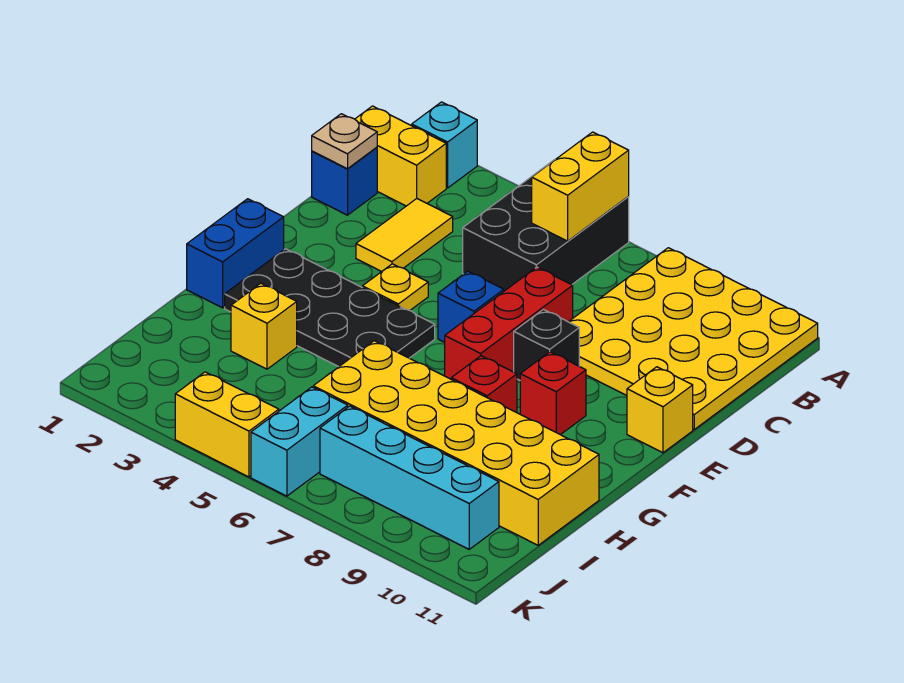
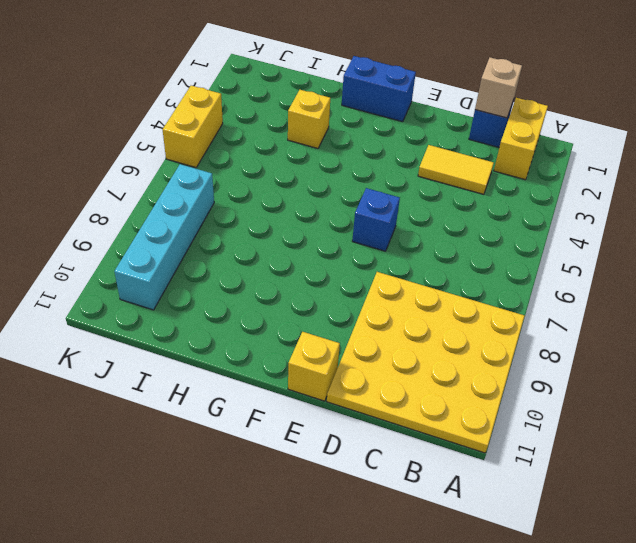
tan 1x1 brick [475,57,522,118] -> tan 1x1 plate [312,114,377,169]
none -> cyan 1x1 brick [412,102,477,188]
none -> black 2x3 brick [463,160,629,291]
none -> red 1x3 brick [445,267,573,379]

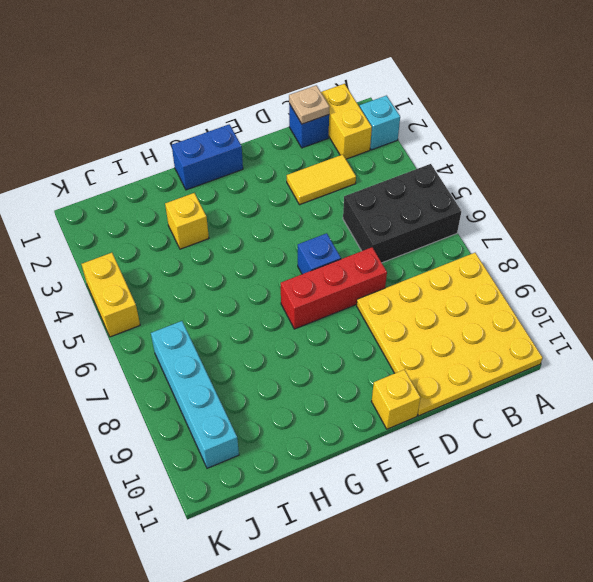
none -> yellow 1x1 plate [363,264,428,310]
none -> black 1x1 brick [514,309,579,380]
none -> black 2x4 plate [225,249,435,367]

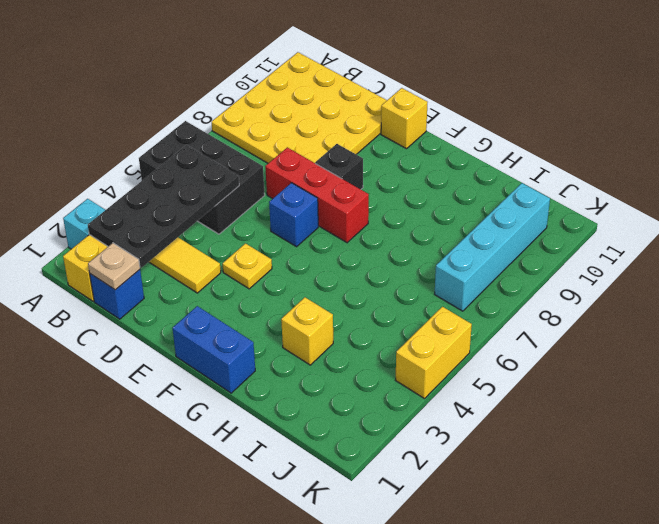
black 2x4 plate [88,145,239,268] -> black 2x4 plate moved to [225,249,435,367]
none -> red 1x1 brick [520,352,586,435]
none -> red 1x1 brick [451,356,517,413]
none -> yellow 2x6 brick [313,341,599,545]

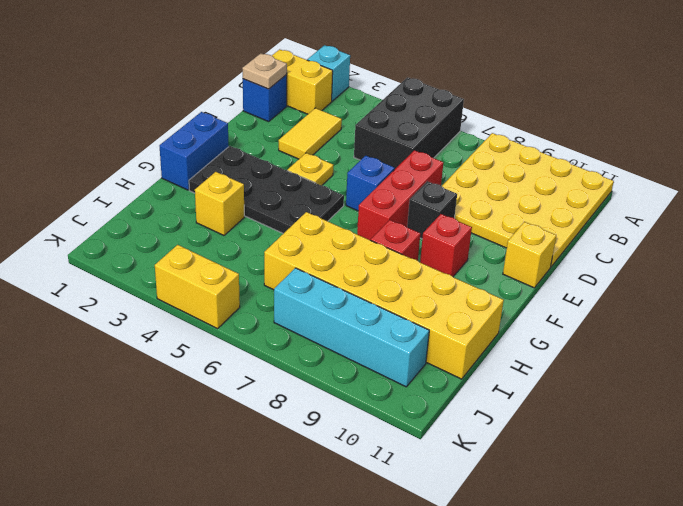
none -> cyan 1x2 brick [251,387,348,496]
none -> yellow 1x2 brick [532,132,629,241]

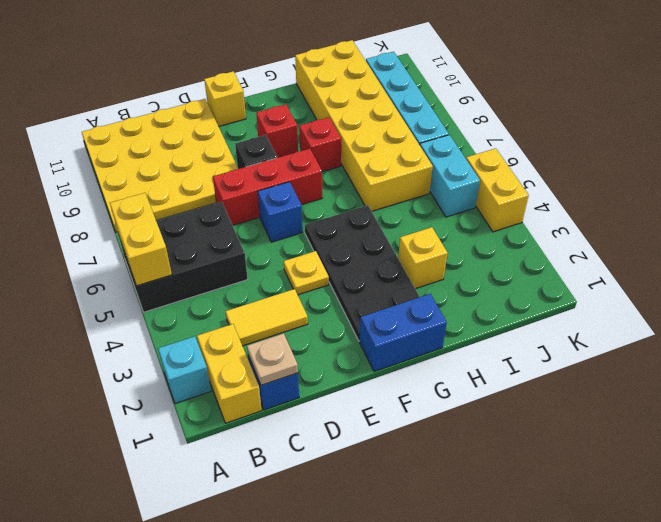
yellow 1x2 brick [110,193,172,286] -> yellow 1x2 brick turned to [532,132,629,241]
cyan 1x2 brick [420,135,480,217] -> cyan 1x2 brick turned to [251,387,348,496]

